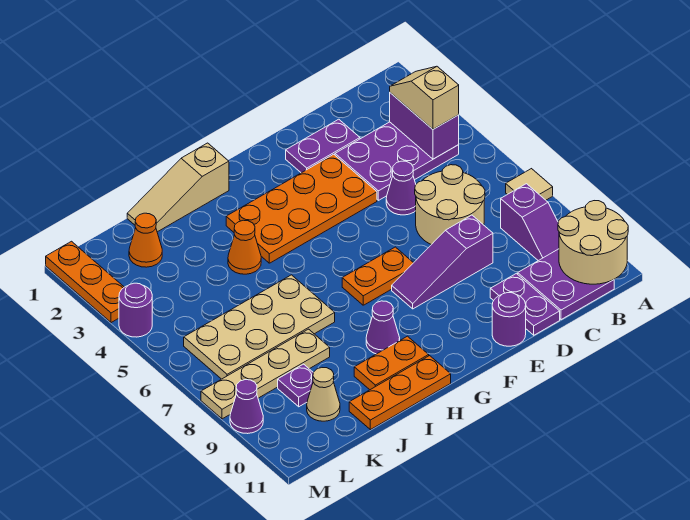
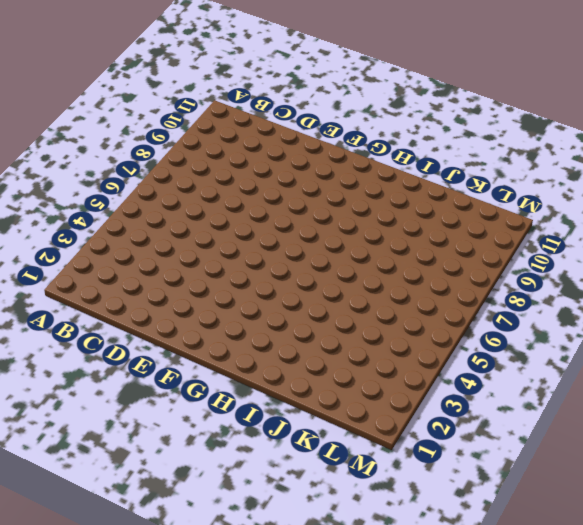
none -> tan 1x1 tile [506,169,553,200]
none -> purple 2x3 plate [335,122,459,200]
none -> purple 1x2 slope [501,184,559,261]

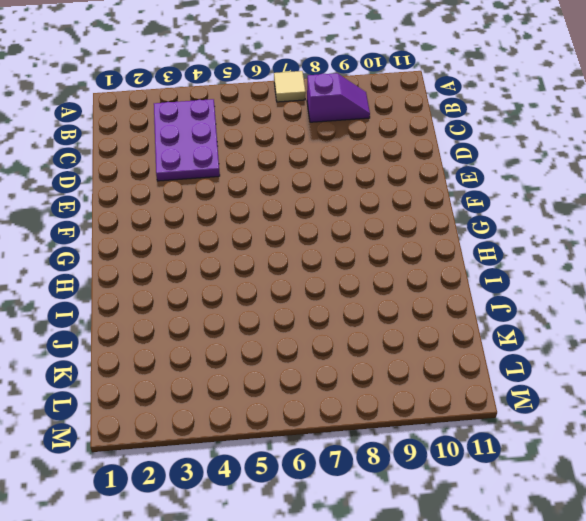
none -> purple 2x2 plate [518,249,614,320]
none -> tan 2x2 round brick [415,165,485,245]
none -> purple 1x2 plate [286,119,360,173]

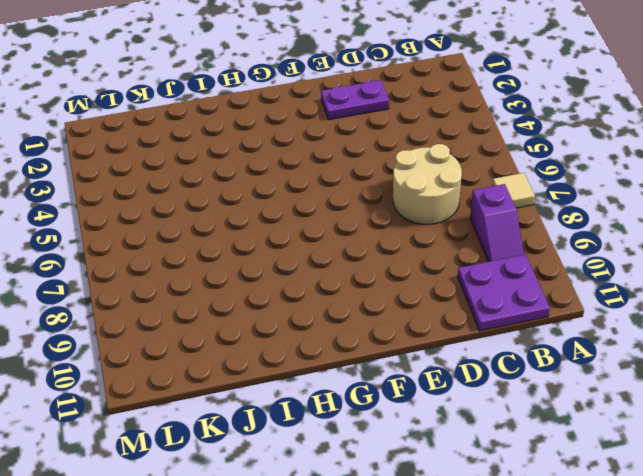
none -> purple 2x3 plate [335,122,459,200]
none -> purple 1x1 cone [386,161,416,215]
none -> purple 1x3 slope [392,215,493,309]

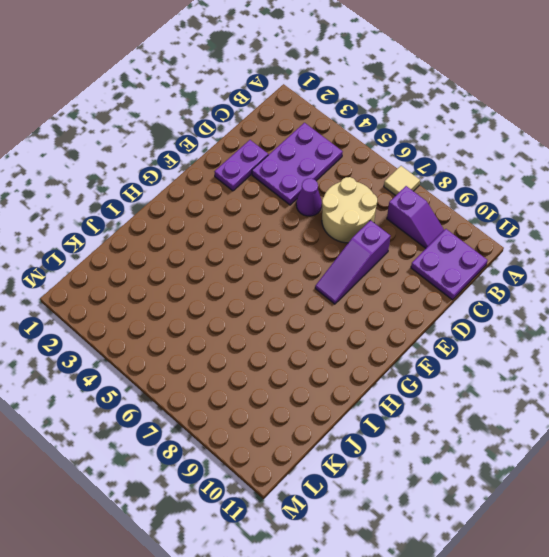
none -> purple 1x2 plate [490,273,560,335]
none -> orange 2x4 plate [226,154,377,263]
none -> purple 1x1 round brick [492,293,526,346]

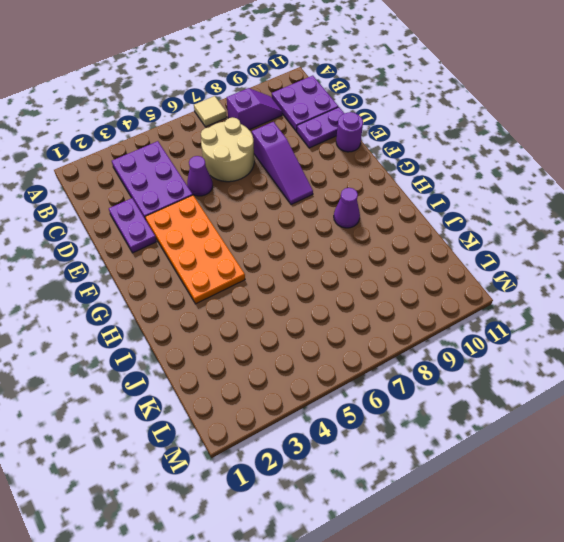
none -> orange 1x2 plate [342,247,413,305]
none -> tan 1x3 slope [127,143,229,232]
none -> orange 1x2 plate [354,336,429,390]

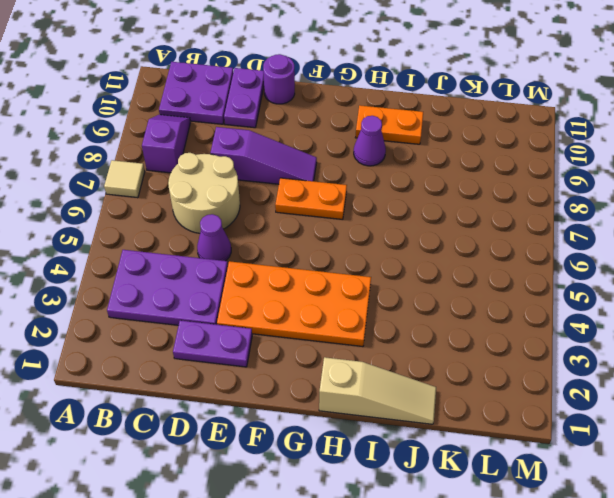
none -> orange 1x3 plate [349,356,451,430]
none -> orange 1x1 cone [228,220,261,274]
none -> tan 2x4 plate [184,275,335,379]

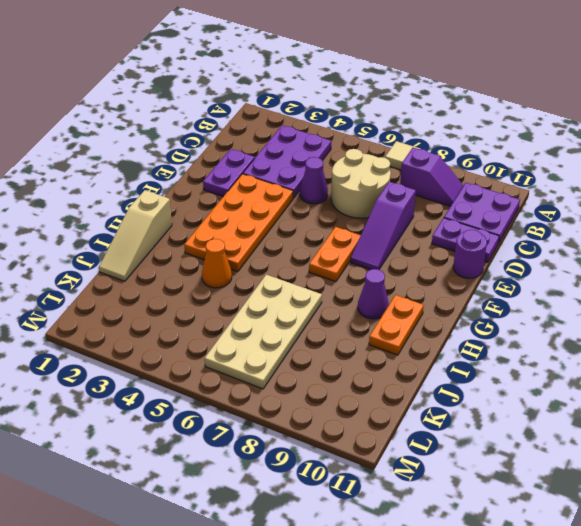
none -> orange 1x3 plate [349,356,451,430]
none -> tan 1x4 plate [201,329,330,419]
none -> orange 1x1 cone [129,213,162,267]

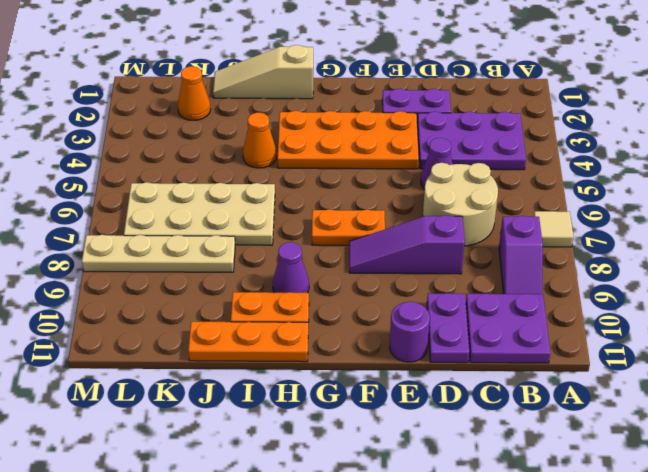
none -> purple 1x1 plate [278,364,313,407]
none -> tan 1x1 cone [307,368,340,421]
none -> orange 1x3 plate [46,241,124,323]

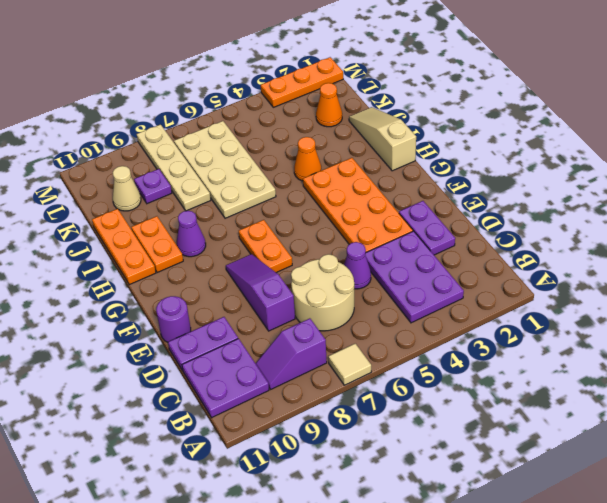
none -> purple 1x1 round brick [119,283,152,337]
none -> purple 1x1 cone [230,380,263,434]
none -> tan 2x2 round brick [558,201,628,284]

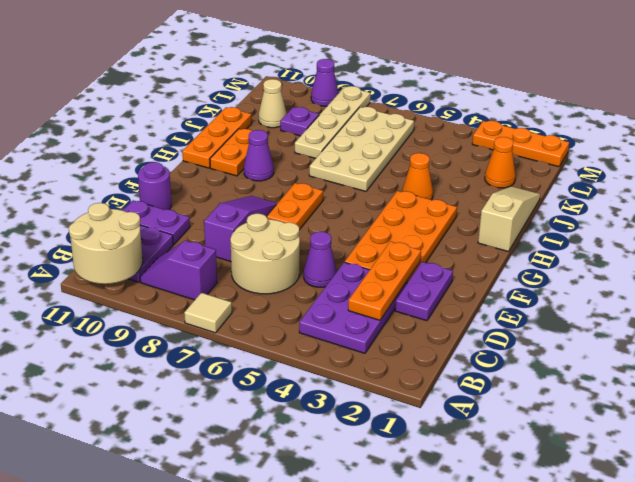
orange 1x3 plate [348,241,421,320] -> none
none -> purple 1x1 round brick [119,283,152,337]
none -> purple 1x2 brick [390,93,459,159]
none -> tan 1x2 slope [390,67,459,129]

